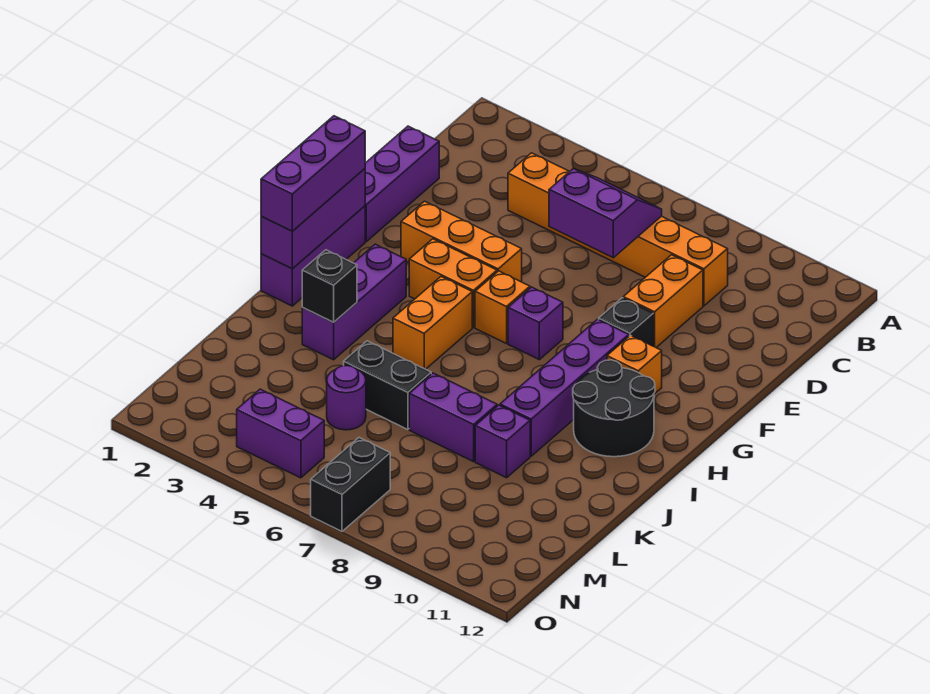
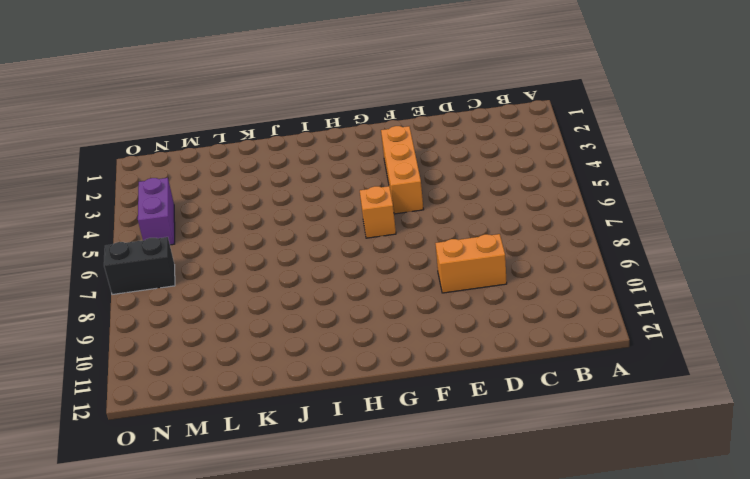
none -> orange 1x6 brick [508,153,728,306]
none -> purple 1x3 brick [365,126,439,241]
none -> black 1x1 brick [599,298,654,346]

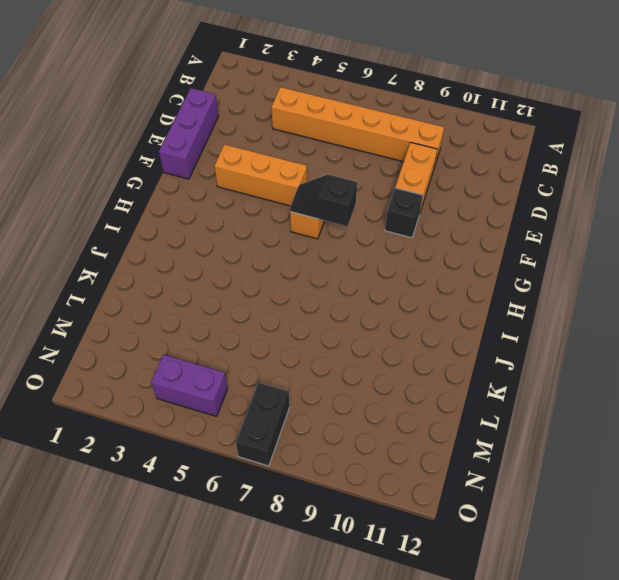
black 1x2 slope [290,174,357,227] -> none
none -> purple 1x3 brick [261,206,365,306]
none -> orange 1x2 brick [409,239,497,327]
none -> purple 1x1 brick [508,287,563,360]

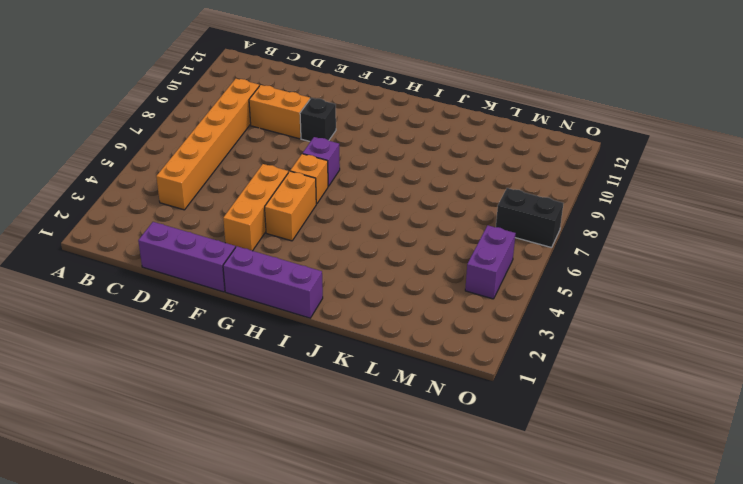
none -> purple 1x4 brick [500,319,629,456]
none -> orange 1x1 brick [607,335,662,394]
none -> purple 1x3 brick [302,244,406,360]

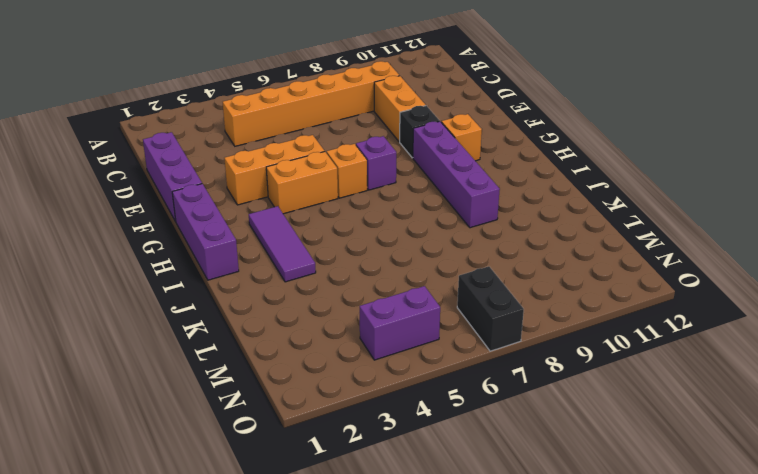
purple 1x3 tile [249,206,316,282] -> purple 1x3 brick [302,244,406,360]
none -> orange 1x2 brick [393,277,472,369]
none -> black 2x2 round brick [573,360,655,457]
none -> black 1x2 brick [344,341,431,430]

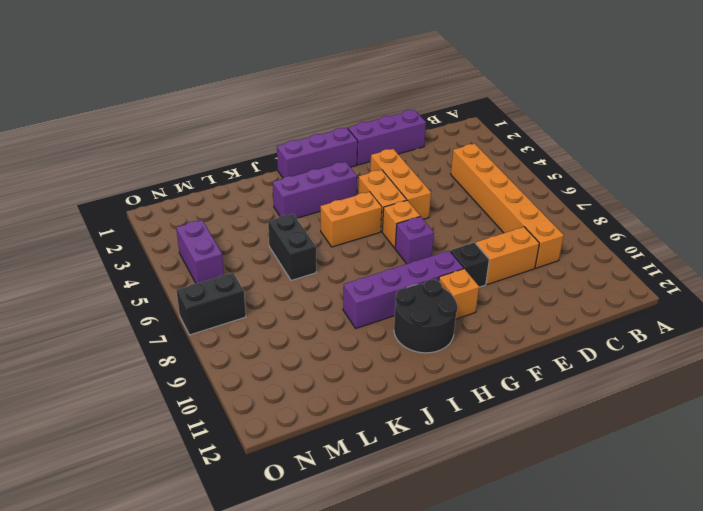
none -> purple 1x2 brick [409,373,497,462]
none -> purple 1x1 brick [475,405,530,478]
none -> purple 1x1 round brick [327,366,366,430]

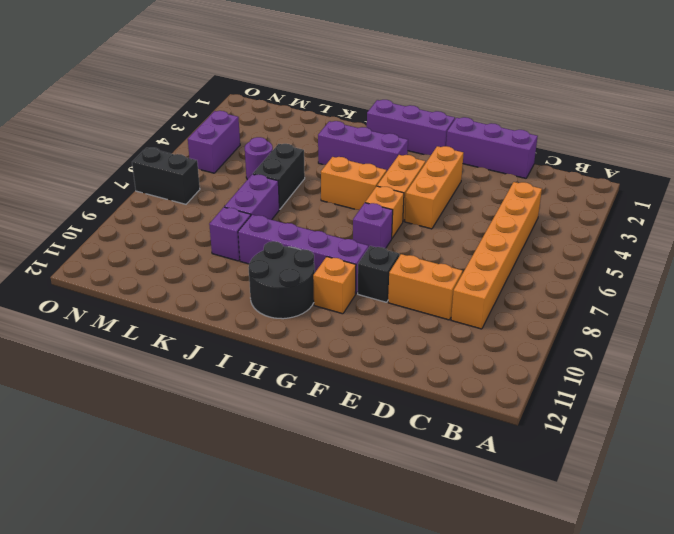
none -> purple 2x2 slope [549,169,662,258]
none -> purple 1x3 brick [261,169,365,269]
none -> black 1x1 brick [302,250,357,322]

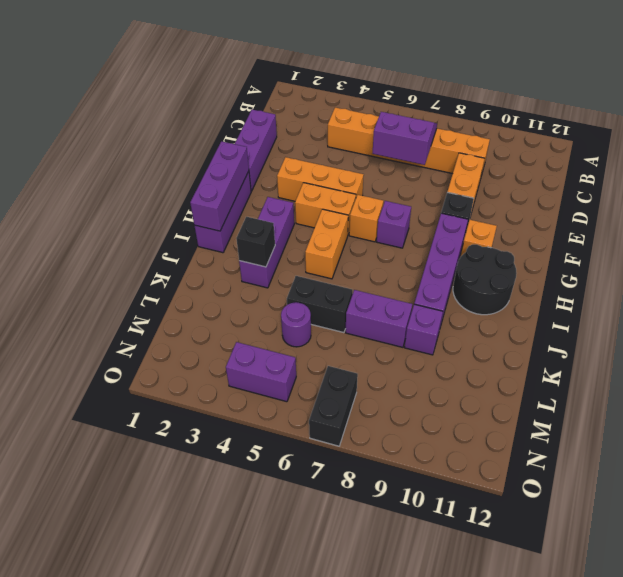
none -> purple 1x3 brick [261,116,365,231]

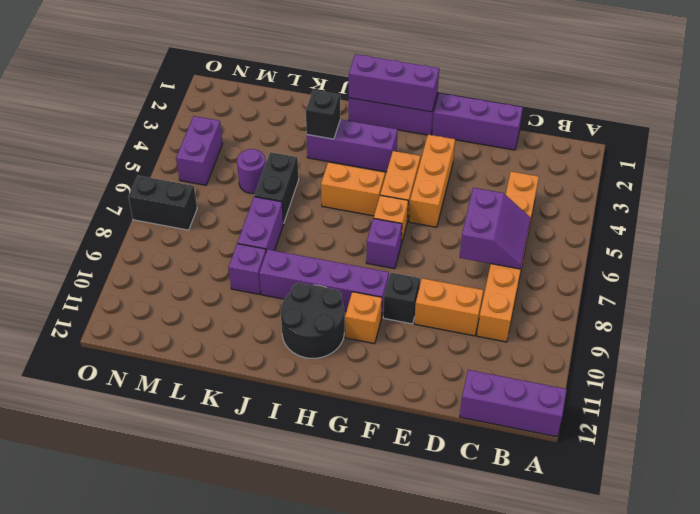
purple 1x3 brick [460,370,567,437] -> purple 1x3 brick moved to [261,116,365,231]

